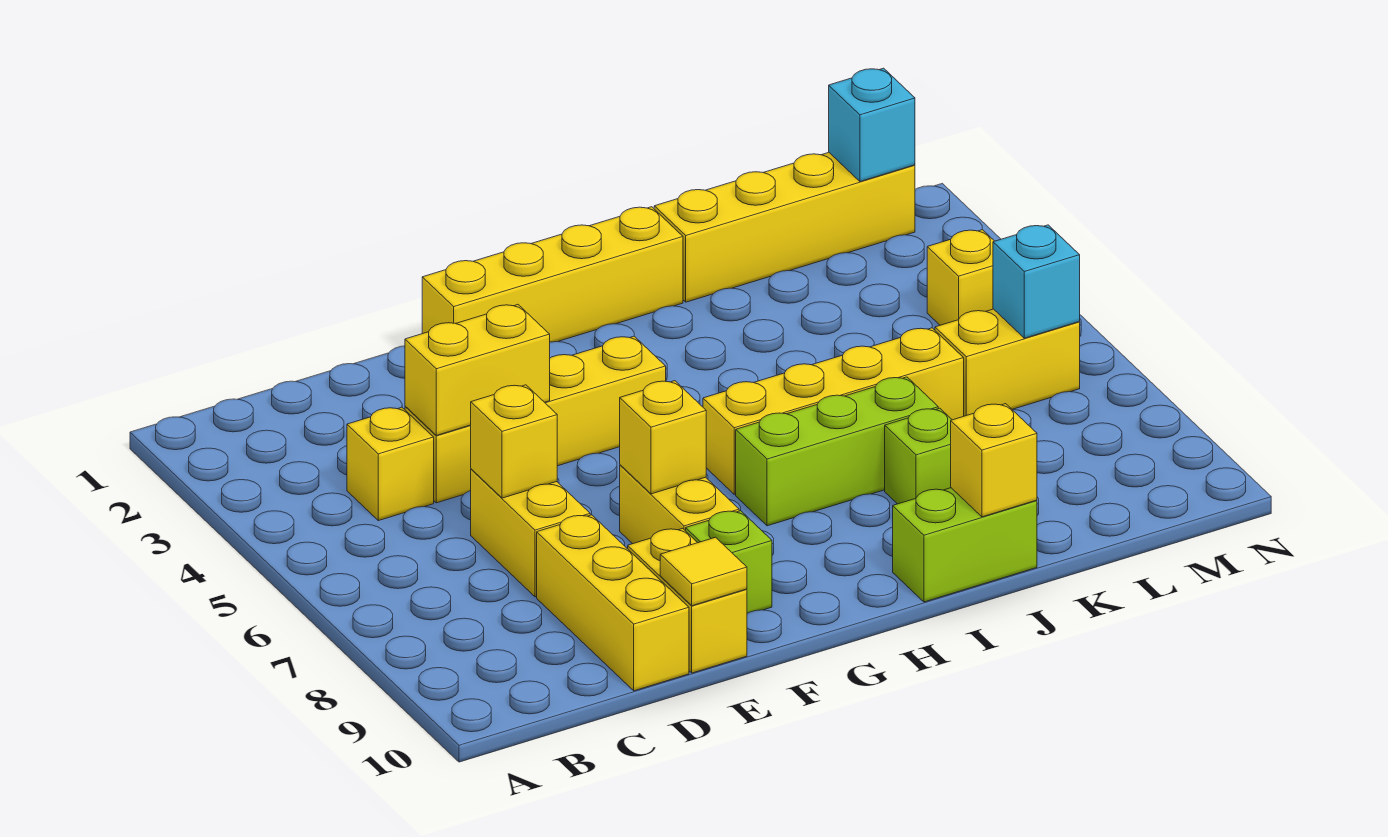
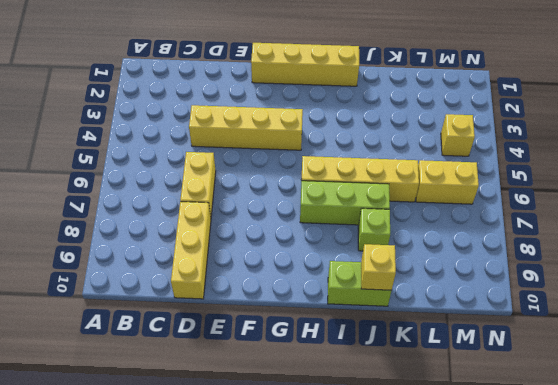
none -> yellow 1x1 brick [347,407,434,521]
none -> yellow 1x2 brick [628,528,747,673]
none -> yellow 1x2 brick [620,465,739,544]

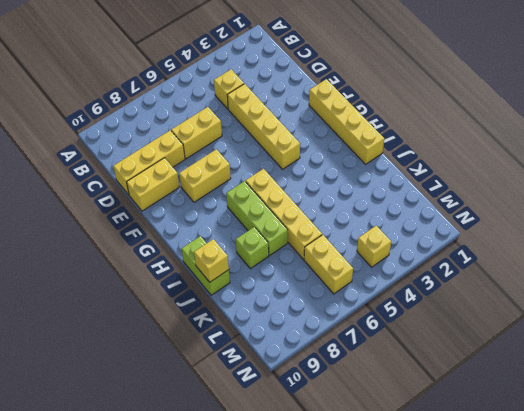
none -> lime 1x1 brick [686,511,772,613]
none -> yellow 1x4 brick [654,153,915,302]
none -> yellow 1x2 brick [405,305,550,435]

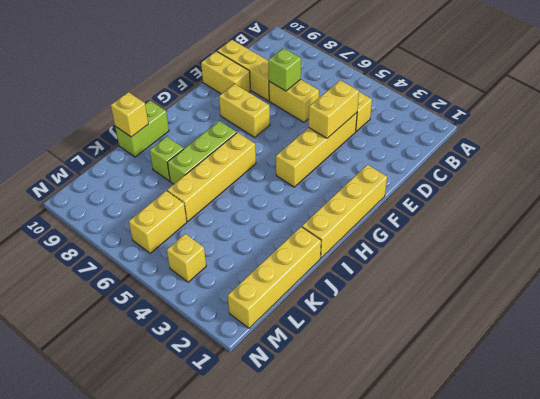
lime 1x1 brick [268,48,301,91] -> lime 1x1 brick moved to [686,511,772,613]
none -> yellow 1x1 brick [471,385,557,498]
none -> yellow 1x1 tile [660,537,747,606]
none -> yellow 1x1 brick [620,381,706,494]

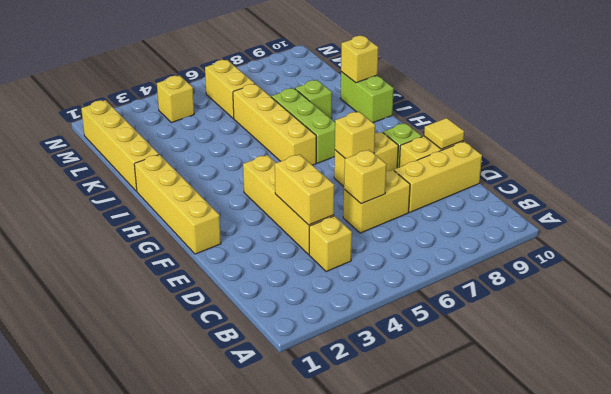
none -> cyan 1x1 brick [829,68,915,181]
none -> cyan 1x1 brick [993,225,1080,338]

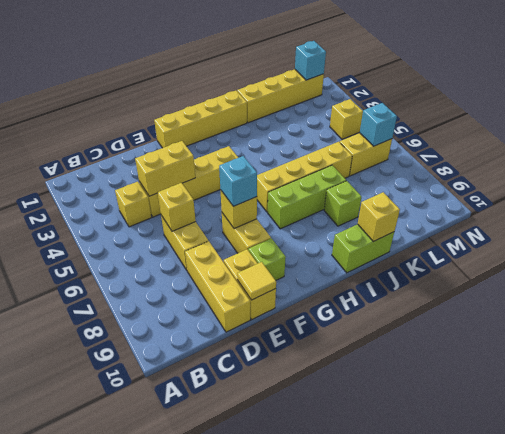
cyan 1x1 brick [219,156,257,206] -> none

